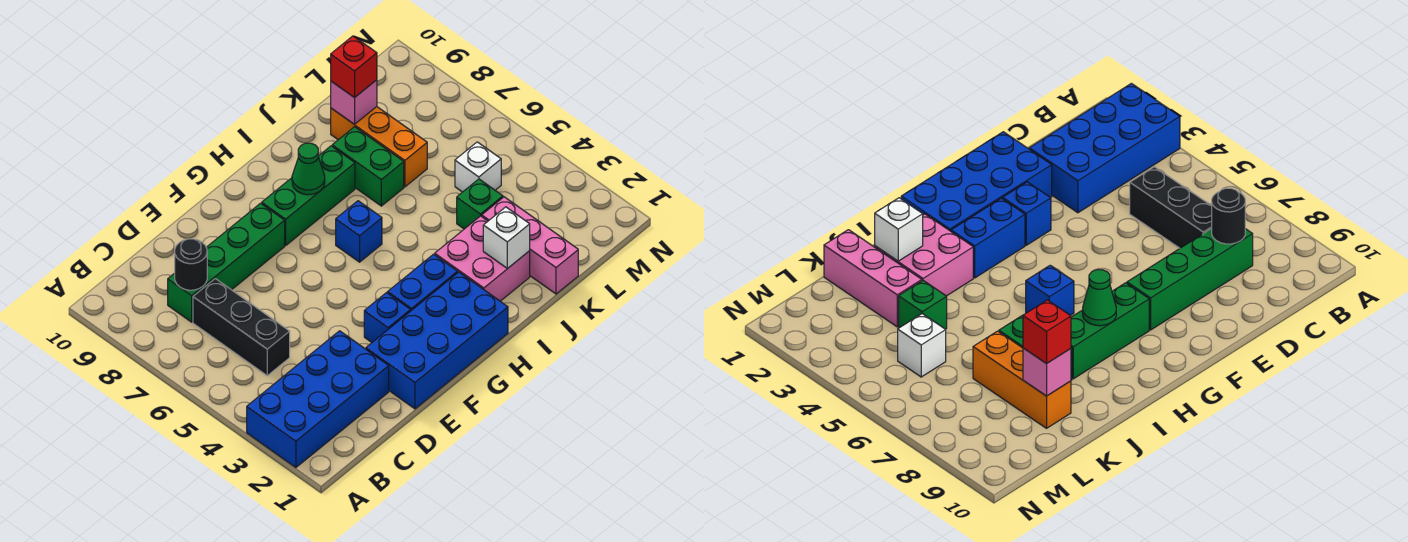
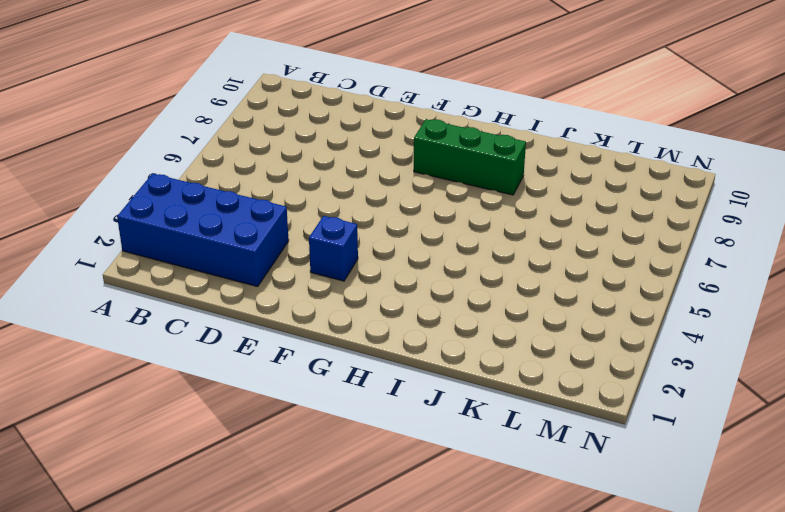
none -> black 1x3 brick [193,279,290,376]
none -> green 1x4 brick [168,203,285,322]
none -> blue 2x4 brick [366,272,508,409]

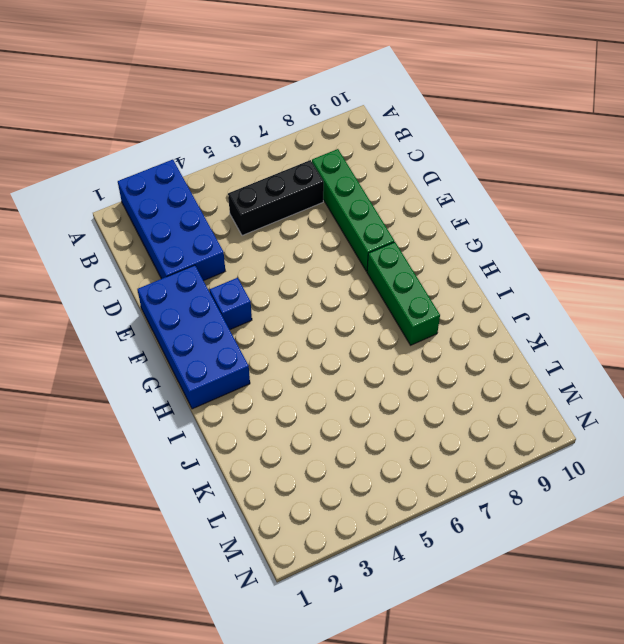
none -> blue 1x2 brick [388,254,458,310]
none -> blue 1x1 brick [336,201,382,262]
none -> pink 2x2 brick [435,216,530,301]

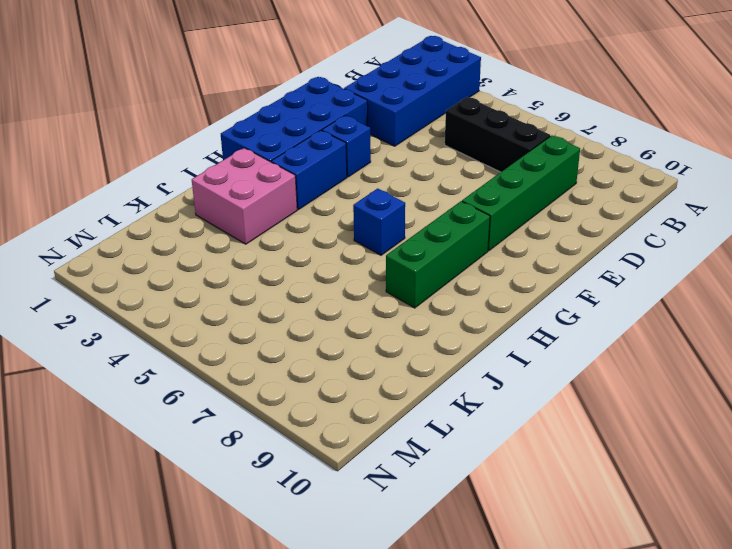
none -> green 1x2 brick [332,127,404,206]
none -> pink 1x3 brick [482,197,578,294]
none -> green 1x1 brick [457,179,503,229]

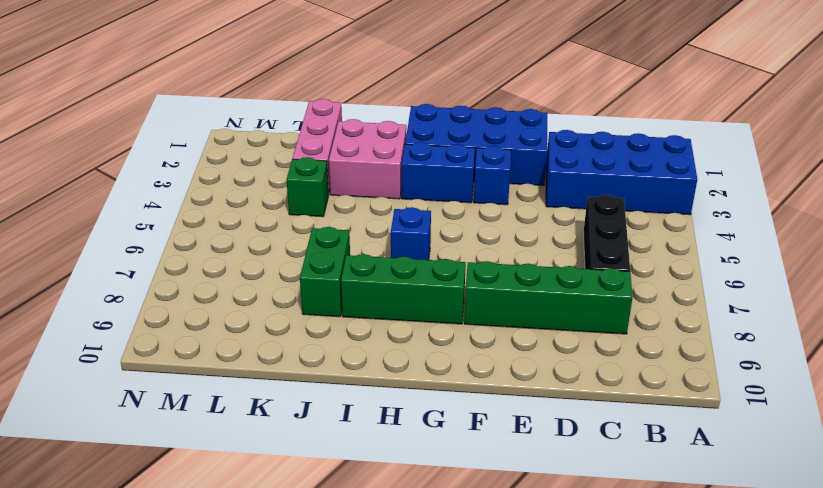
none -> orange 1x3 brick [331,107,427,187]
none -> white 1x1 brick [455,142,501,192]
none -> black 1x1 round brick [175,239,207,290]

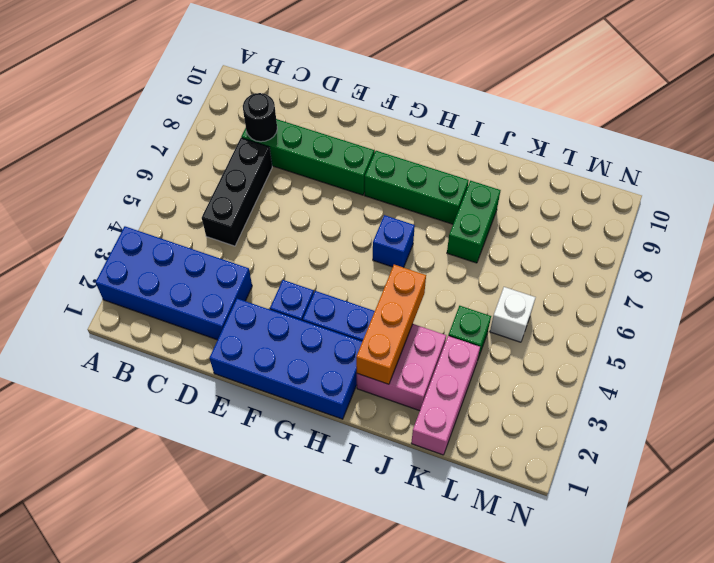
orange 1x3 brick [356,265,426,384] -> orange 1x3 brick moved to [331,107,427,187]
none -> green 1x1 cone [292,143,325,195]
none -> white 1x1 brick [483,207,530,268]
none -> pink 1x1 brick [331,80,377,124]

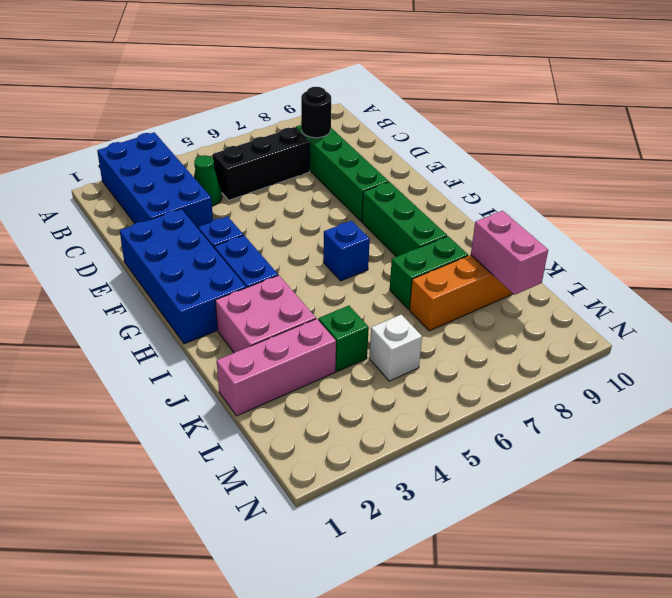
green 1x1 cone [194,155,222,206] -> green 1x1 cone moved to [292,143,325,195]
pink 1x2 brick [471,211,548,295] -> pink 1x1 brick [331,80,377,124]
none -> white 1x1 brick [483,207,530,268]
none -> red 1x1 brick [331,36,377,98]

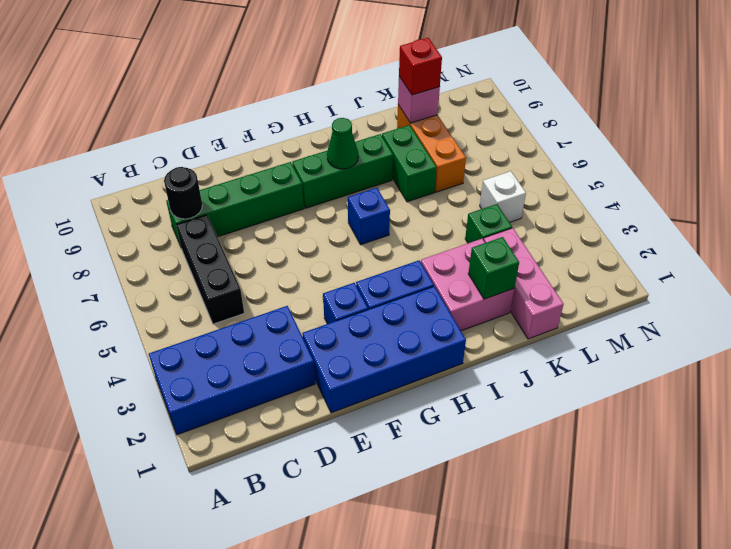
green 1x1 brick [468,237,519,299] -> white 1x1 brick [483,207,530,268]

